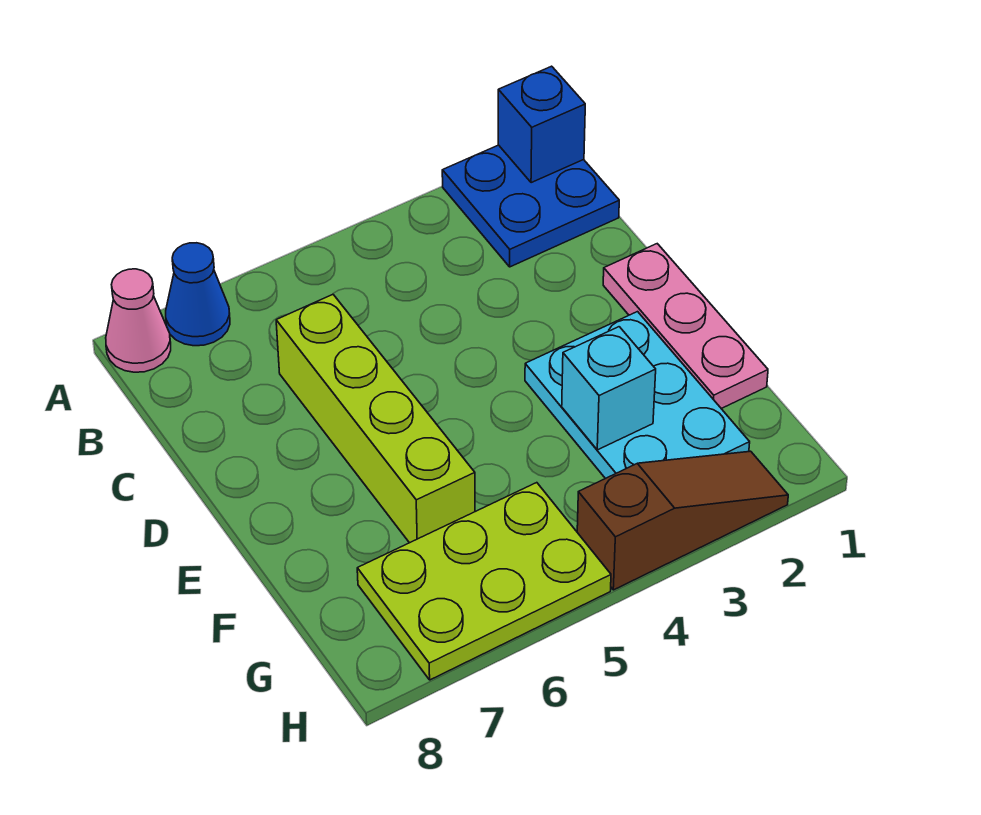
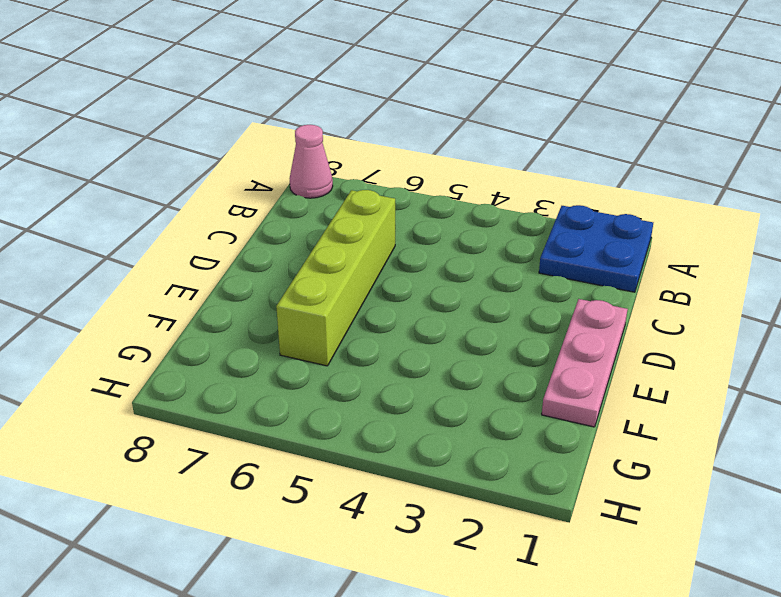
none -> blue 1x1 cone [166,243,230,346]
none -> cyan 2x3 plate [525,312,750,479]

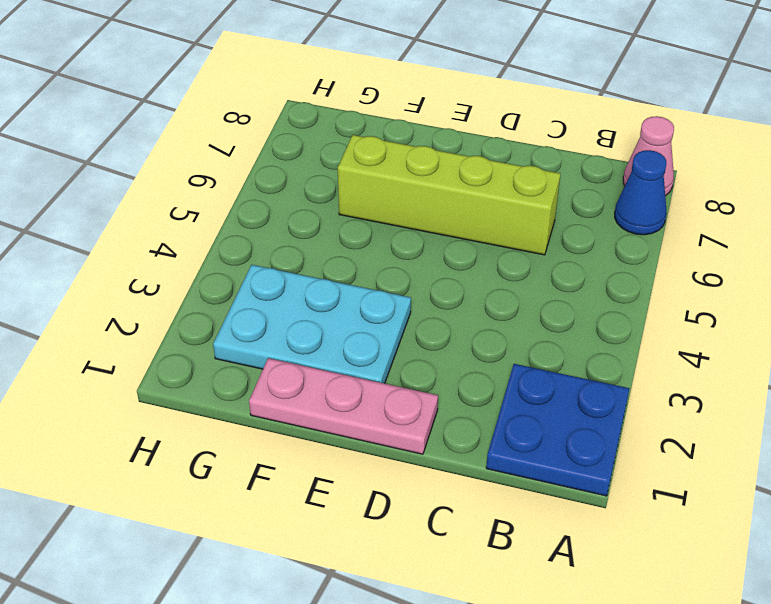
none -> lime 2x3 plate [357,483,611,680]
none -> brown 1x3 slope [577,451,788,590]

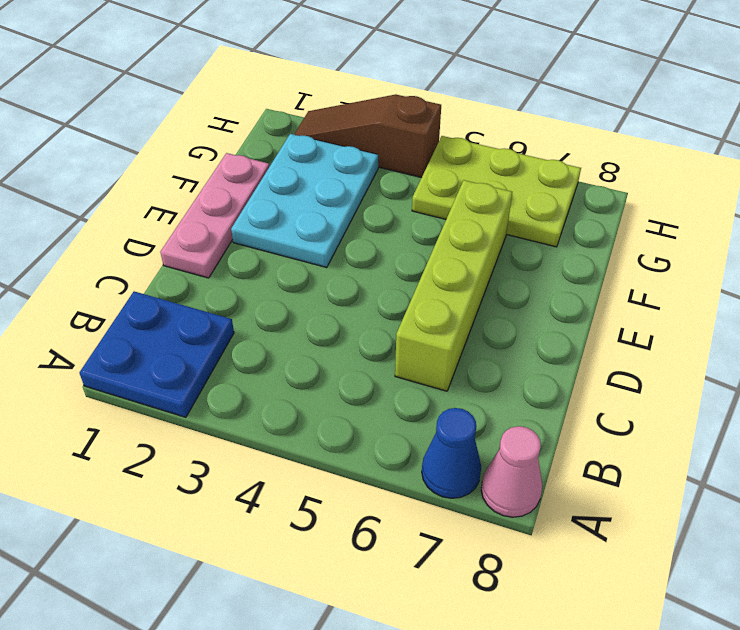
none -> blue 1x1 brick [498,66,585,183]
none -> cyan 1x1 brick [562,327,656,450]

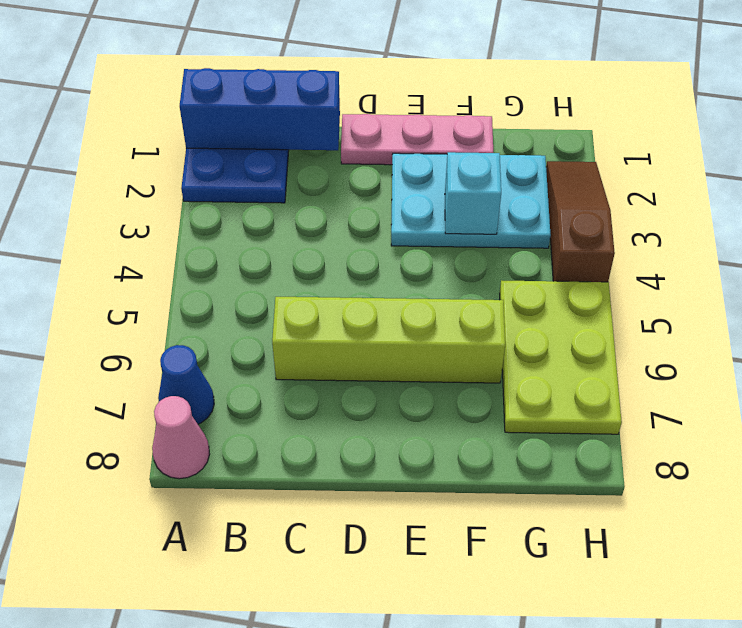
blue 1x3 brick [180,68,340,150] -> blue 1x1 brick [498,66,585,183]

